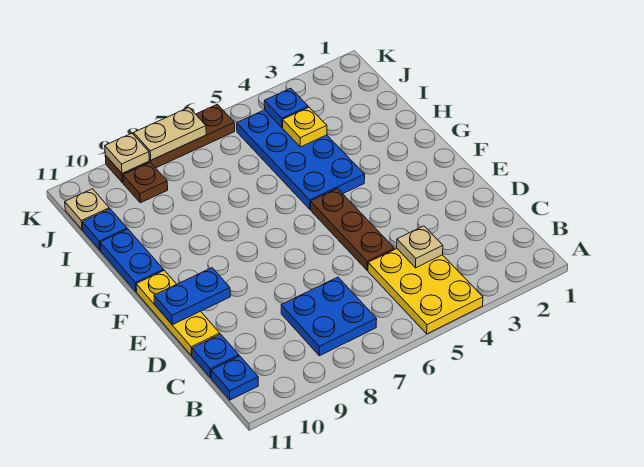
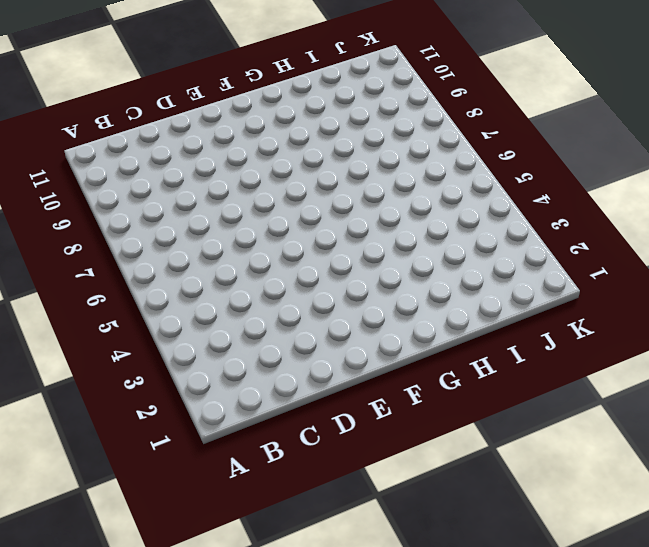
none -> yellow 2x3 plate [368,249,483,334]
none -> blue 2x2 plate [281,277,377,356]
none -> blue 1x1 plate [211,356,258,400]

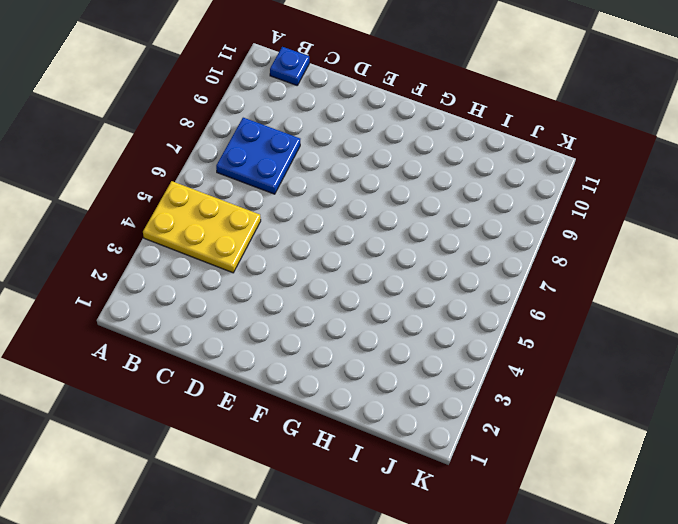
none -> blue 1x1 plate [192,334,239,378]
none -> brown 1x3 plate [311,188,394,270]
none -> yellow 1x3 plate [136,270,220,356]

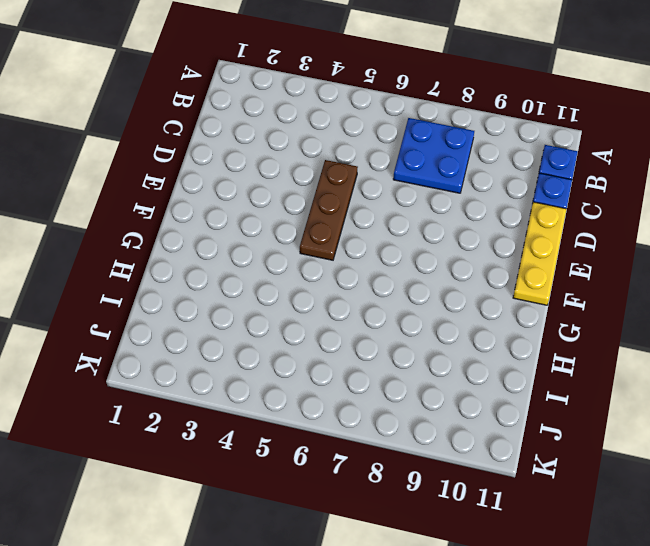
none -> yellow 2x3 plate [368,249,483,334]
none -> blue 2x4 plate [237,110,365,209]
none -> blue 1x2 plate [100,229,164,292]

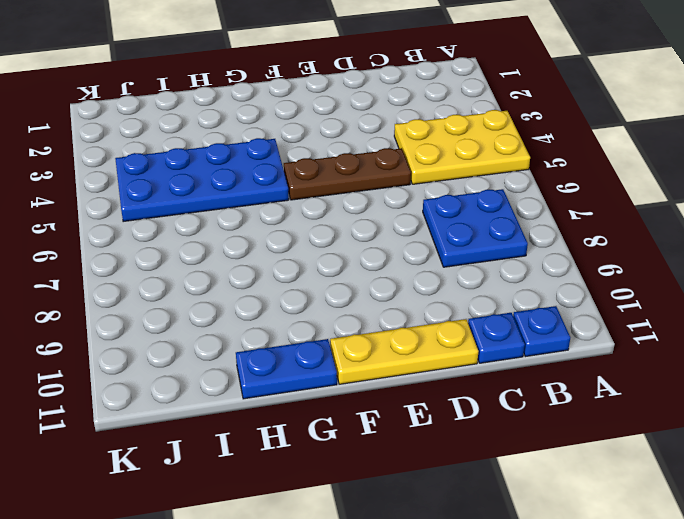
none -> blue 1x1 plate [82,209,127,250]
none -> brown 1x1 plate [123,162,168,203]
none -> tan 1x1 plate [65,189,109,230]

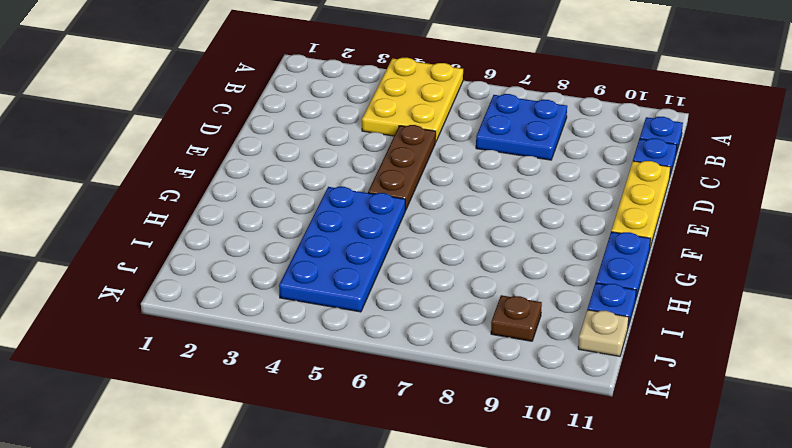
none -> brown 1x4 plate [105,104,235,183]
none -> tan 1x1 plate [397,226,443,268]
none -> blue 1x2 plate [154,268,230,325]

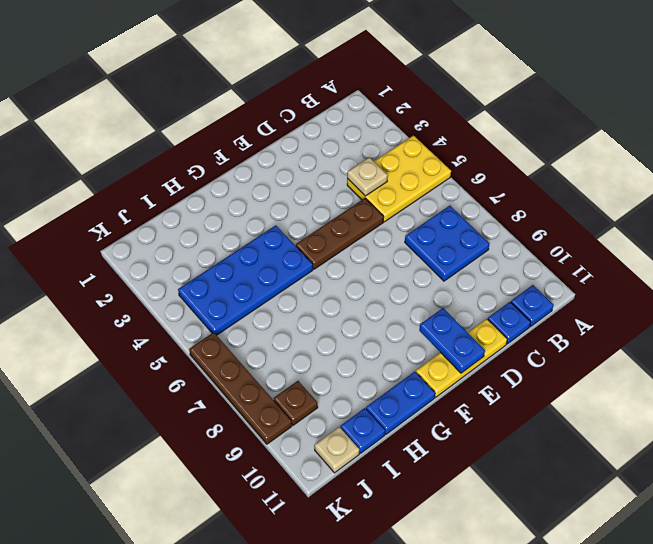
none -> yellow 1x1 plate [283,107,327,147]
none -> blue 1x1 plate [264,88,308,128]
none -> tan 1x2 plate [134,108,206,160]

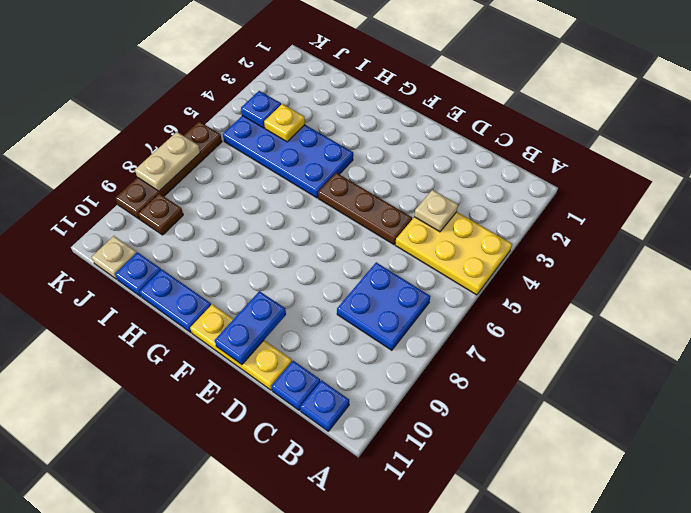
none -> tan 1x1 plate [105,133,149,173]

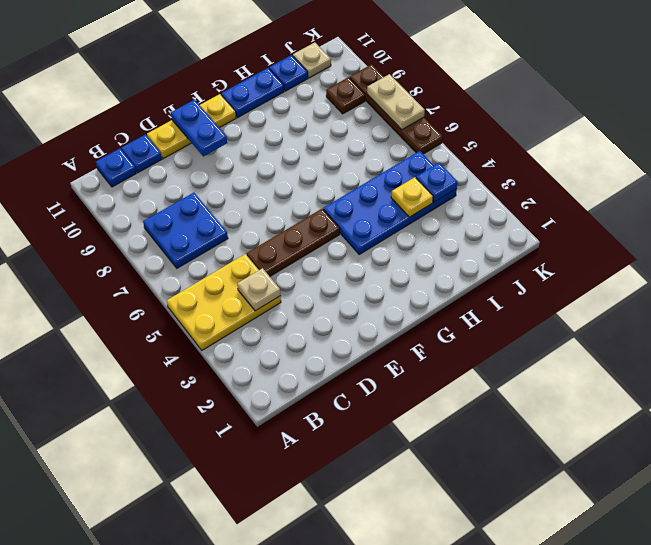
none -> tan 1x1 plate [105,133,149,173]

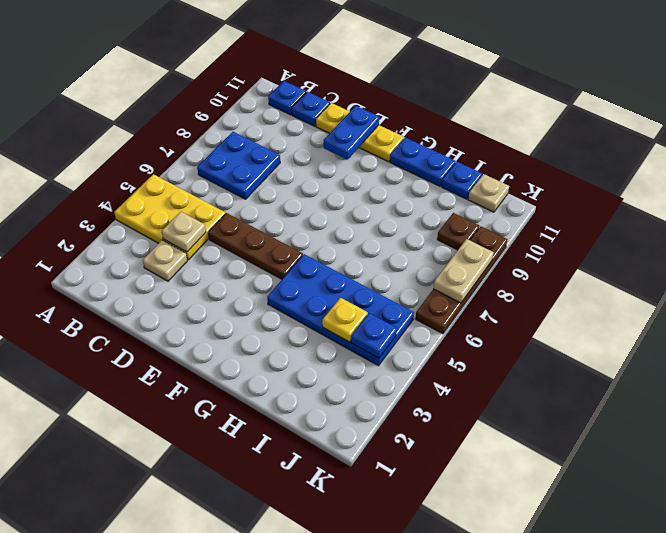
tan 1x1 plate [143,240,187,281] -> tan 1x1 plate moved to [105,133,149,173]

